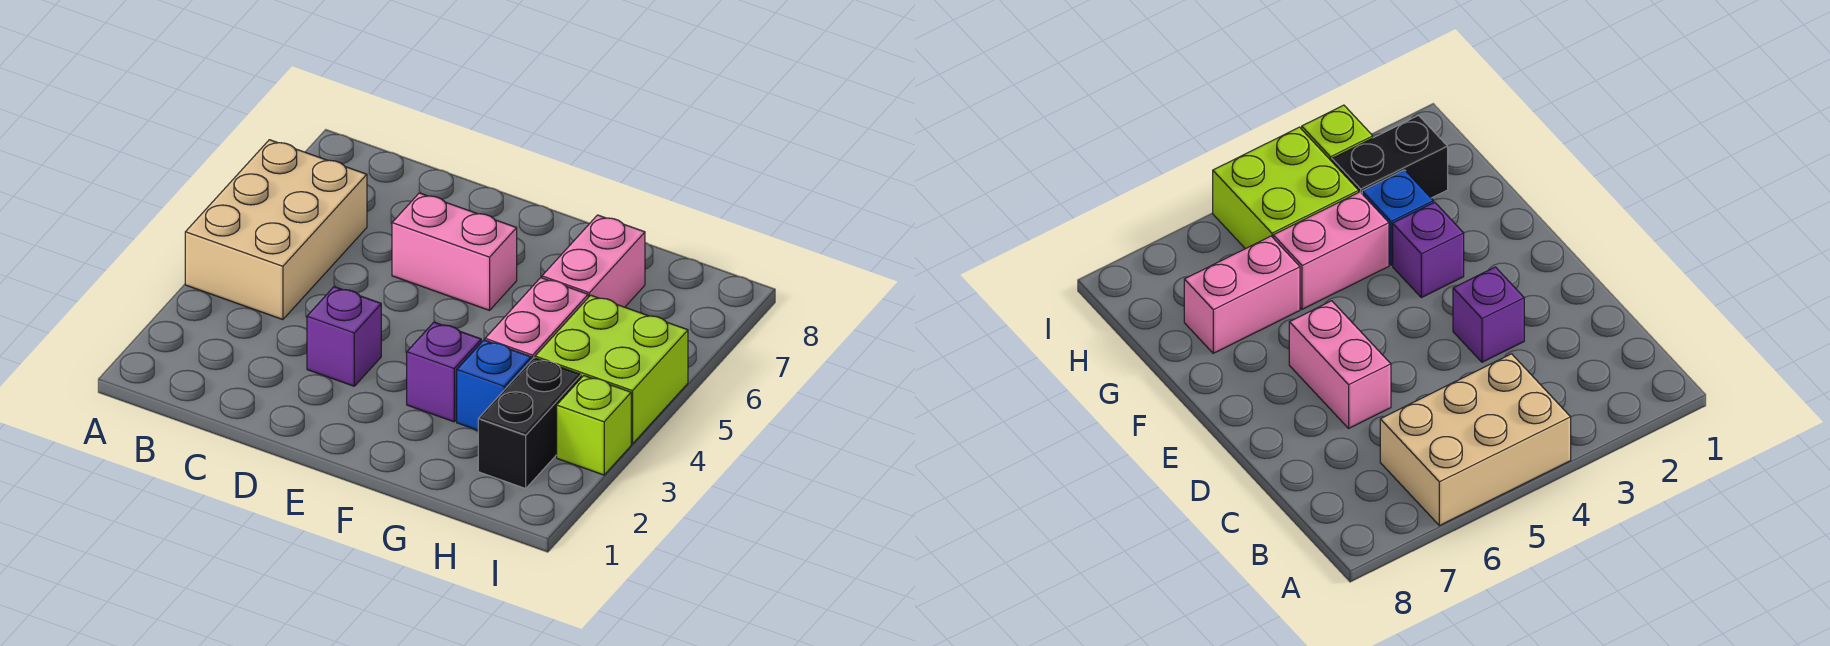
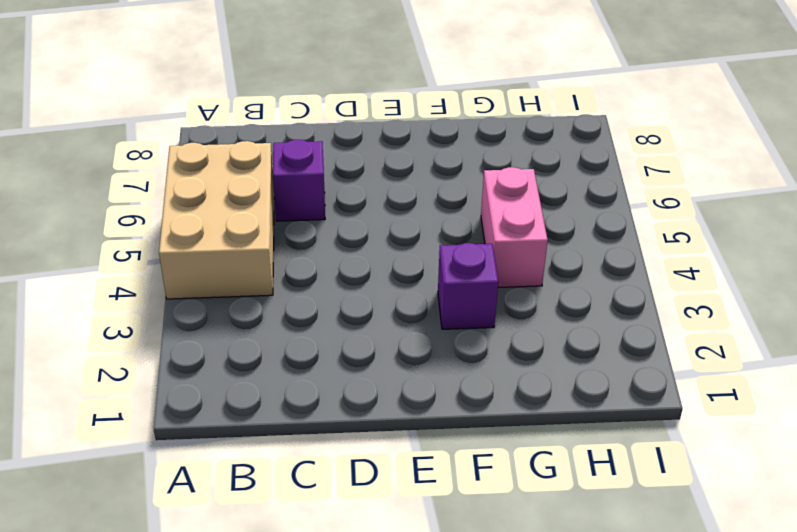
purple 1x1 brick [273,140,325,221] -> purple 1x1 brick moved to [307,287,381,386]
none -> pink 1x2 brick [392,193,517,310]
none -> blue 1x1 brick [457,340,531,430]

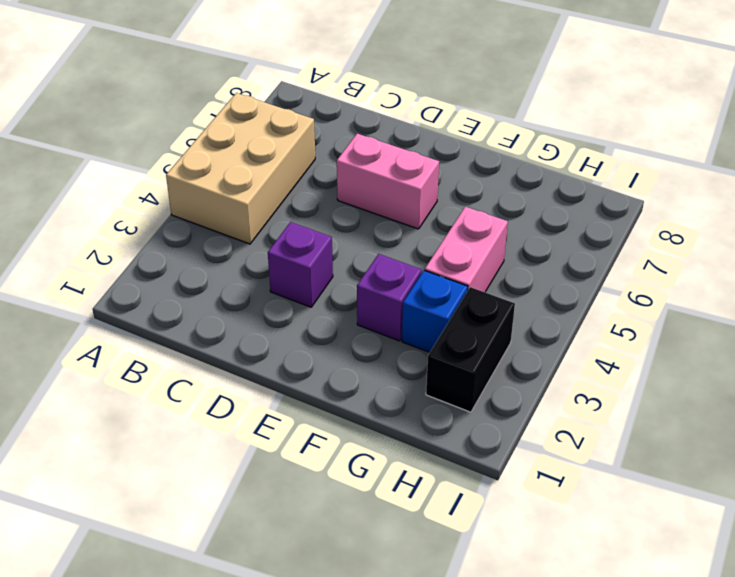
none -> pink 1x2 brick [542,215,645,307]
none -> lime 2x2 brick [535,295,688,444]

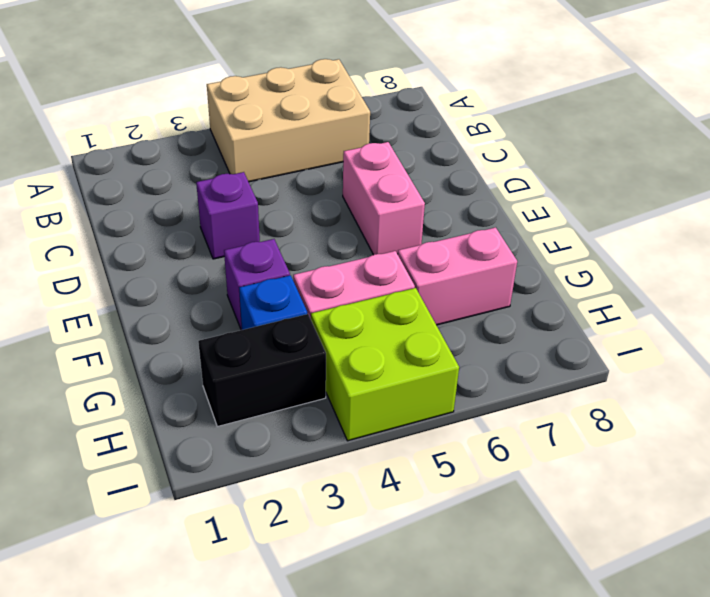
none -> lime 1x1 brick [557,376,631,475]

